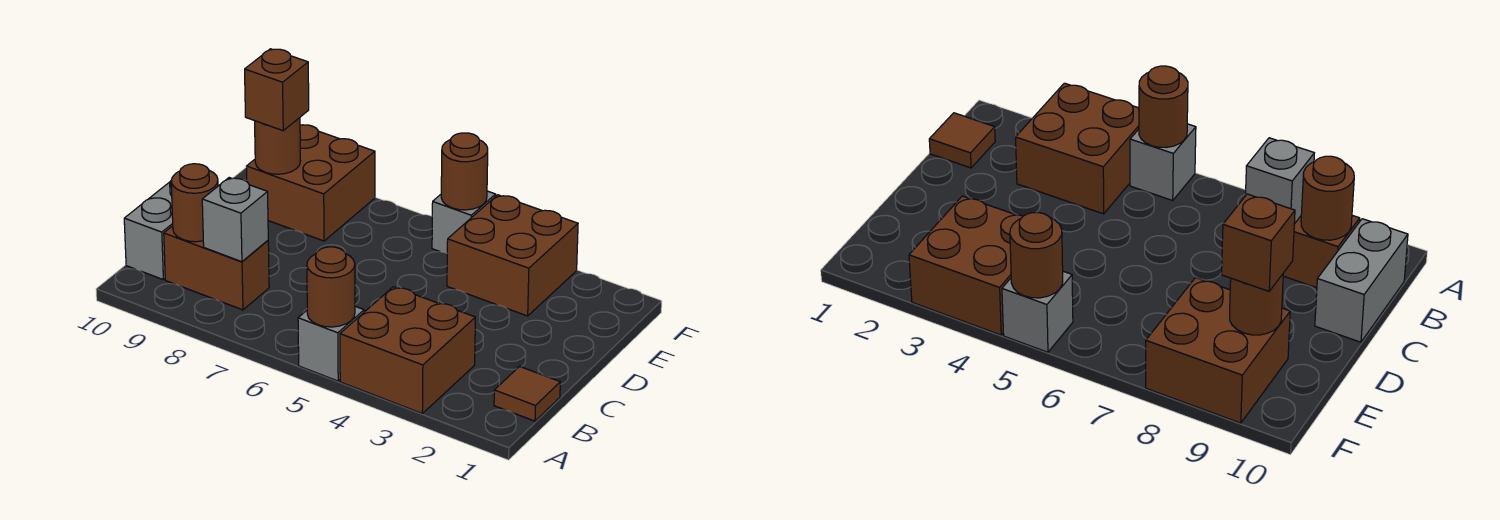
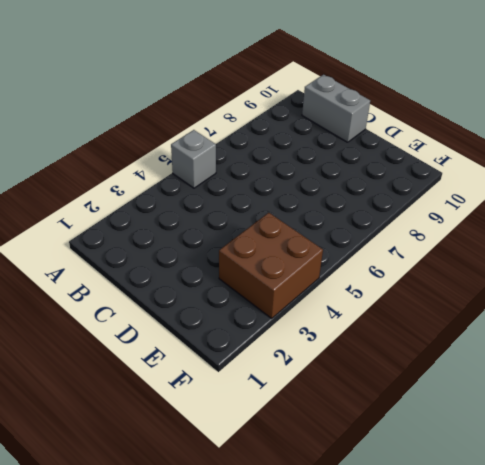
none -> brown 2x2 brick [340,287,475,413]
none -> brown 1x1 tile [494,366,560,421]
none -> brown 1x2 brick [164,226,269,310]

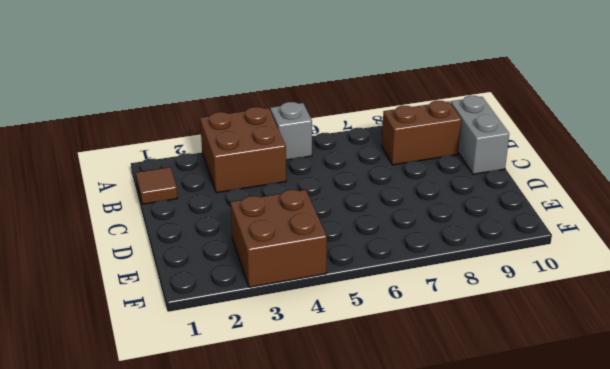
none -> brown 2x2 brick [247,125,375,241]
none -> grey 1x1 brick [432,191,496,253]
none -> brown 1x1 round brick [307,247,355,327]

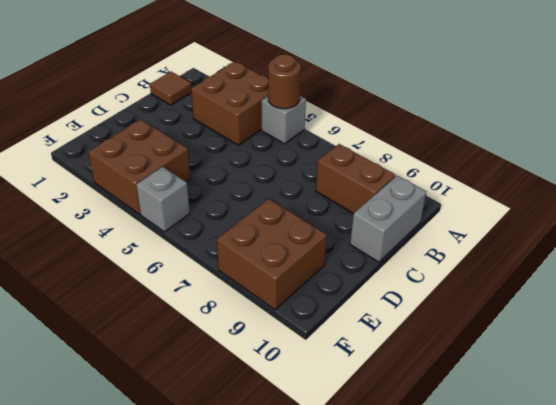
none -> grey 1x1 brick [202,178,268,262]
none -> brown 1x1 round brick [171,164,218,242]
none -> brown 1x1 round brick [255,118,301,174]

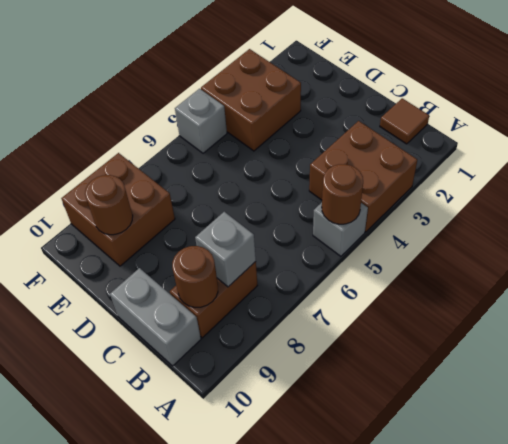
none -> brown 1x1 round brick [441,133,488,210]
none -> brown 1x1 brick [245,49,309,131]

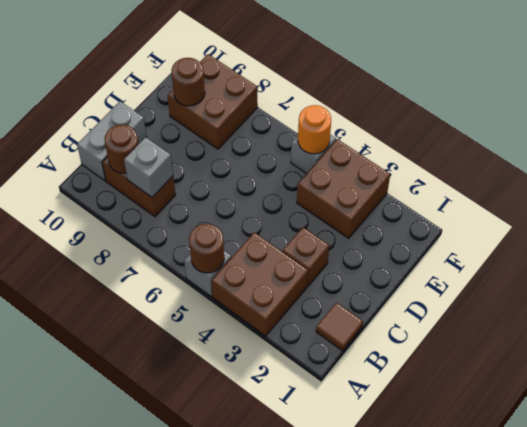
brown 1x1 brick [283,227,329,286] -> brown 1x1 brick moved to [245,49,309,131]
orange 1x1 round brick [298,105,331,154] -> brown 1x1 round brick [441,133,488,210]

